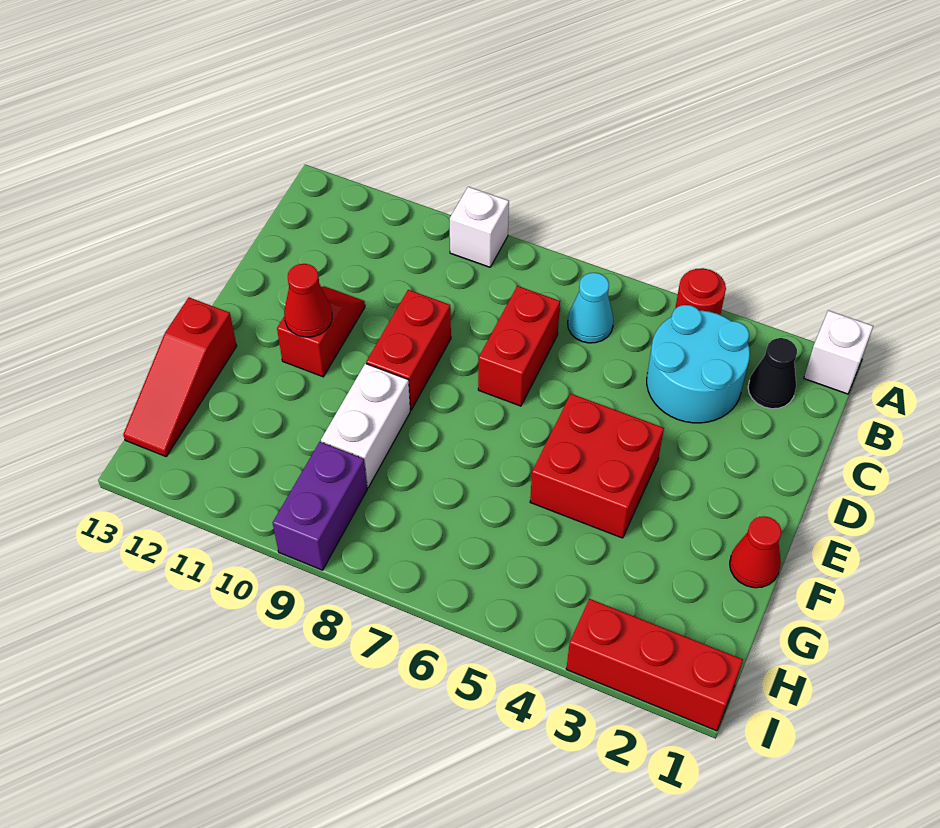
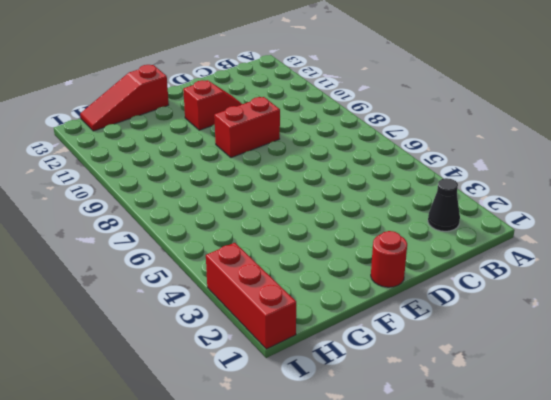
red 1x1 round brick [371,231,407,287] -> red 1x1 round brick moved to [675,268,726,315]
none -> white 1x1 brick [804,310,873,394]
none -> white 1x1 brick [450,187,509,267]
none -> cyan 2x2 round brick [647,305,750,423]

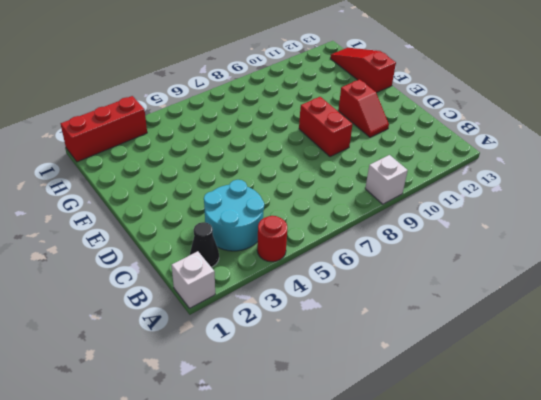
none -> cyan 1x1 cone [568,273,613,343]
none -> red 1x2 brick [478,286,560,406]
none -> red 2x2 brick [530,394,664,538]

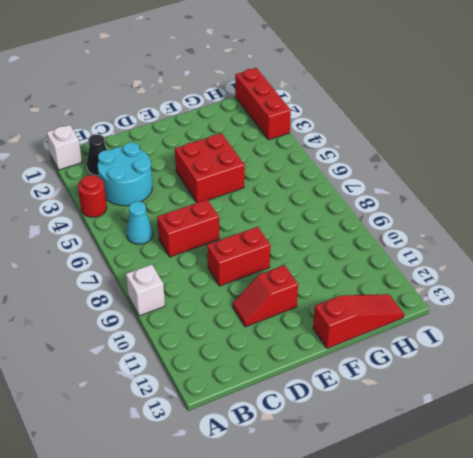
none -> red 1x1 cone [730,516,781,588]
none -> white 1x2 brick [321,363,410,488]
none -> purple 1x2 brick [273,442,367,570]

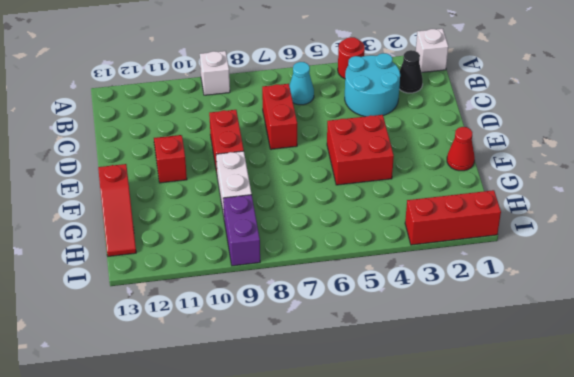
none -> red 1x1 cone [284,264,332,337]

